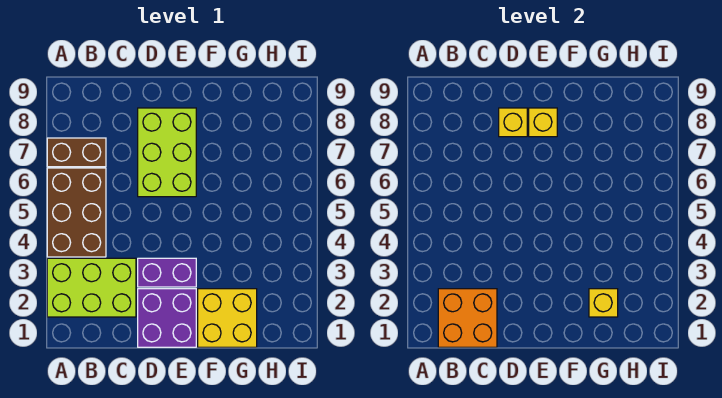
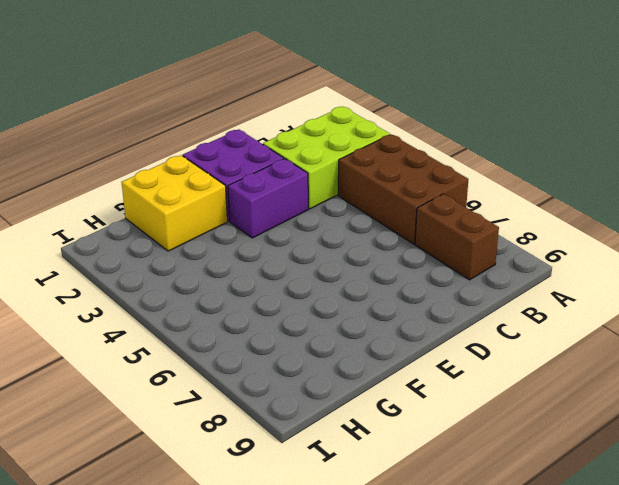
brown 1x2 brick [415,194,499,280] -> brown 1x2 brick turned to [47,138,106,167]
none -> lime 2x3 brick [138,108,196,197]
none -> orange 2x2 brick [438,289,497,347]

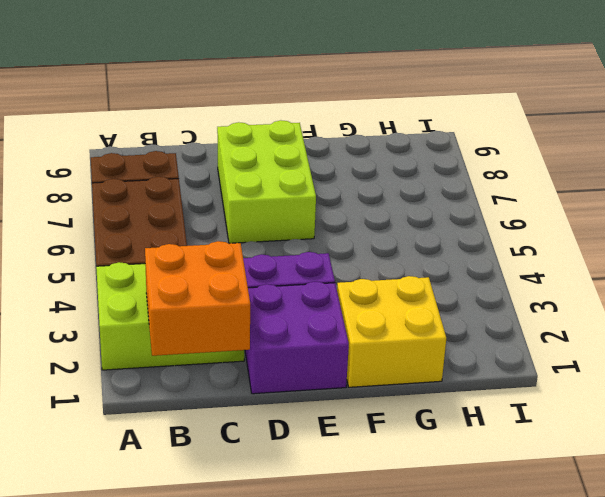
none -> yellow 1x1 brick [499,108,527,137]
none -> yellow 1x1 brick [529,108,557,137]

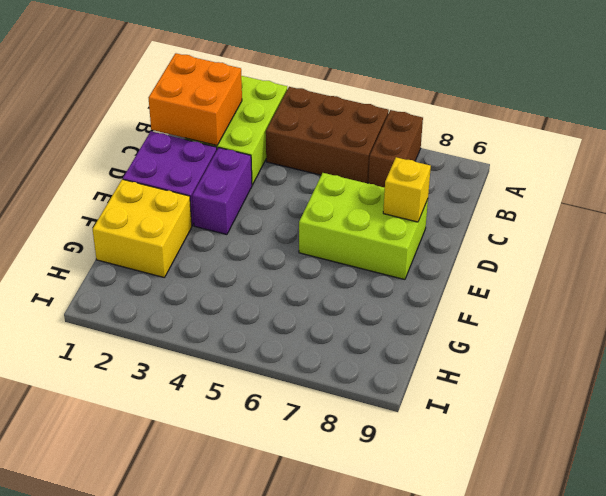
none -> yellow 1x1 brick [529,108,557,137]
none -> yellow 1x1 brick [589,289,618,317]

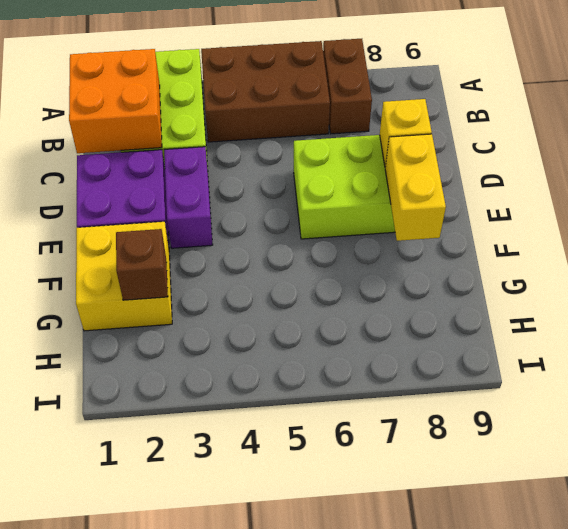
yellow 1x2 brick [385,134,446,241] -> yellow 1x1 brick [529,108,557,137]
brown 1x1 brick [116,229,168,300] -> yellow 1x1 brick [589,289,618,317]

